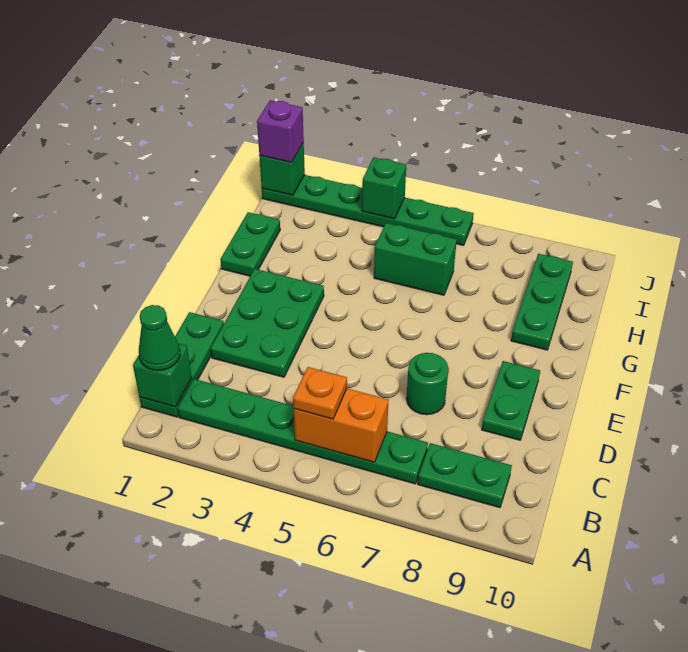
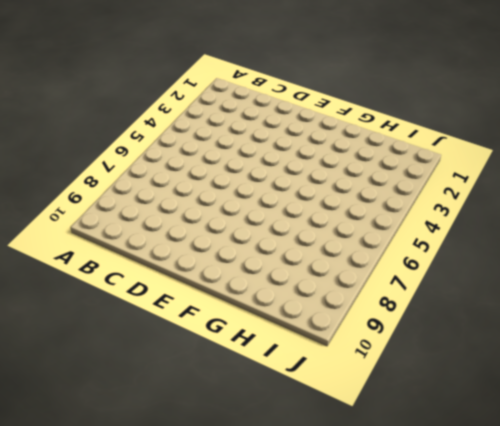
none -> green 1x3 plate [140,312,224,417]
none -> green 1x6 plate [178,379,428,484]
none -> green 1x2 plate [418,443,512,508]

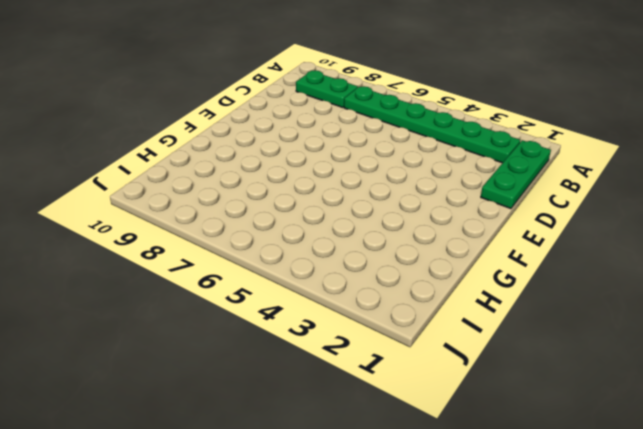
none -> green 2x3 plate [211,269,324,377]
none -> green 1x1 round brick [406,353,449,415]
none -> green 1x2 plate [482,361,540,440]

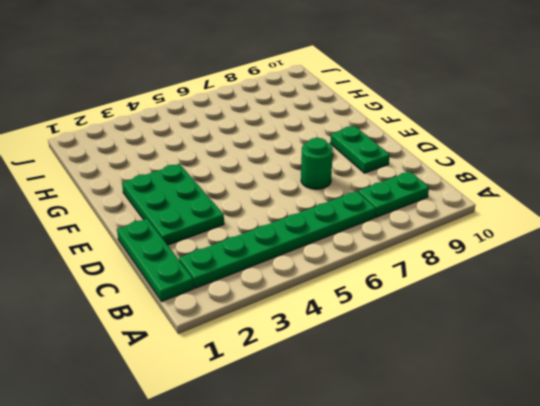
none -> green 1x2 plate [220,212,280,276]
none -> green 1x3 plate [511,254,573,350]
none -> green 1x2 brick [374,223,457,295]

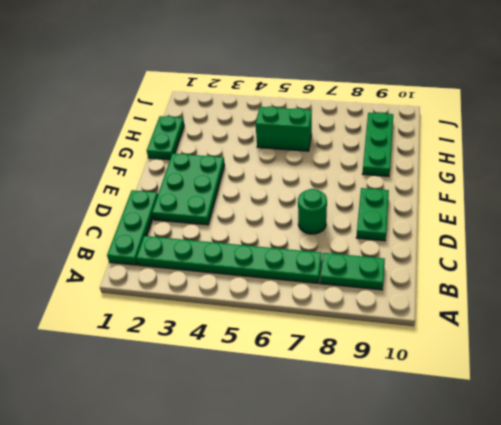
none -> green 1x6 plate [262,175,474,245]
none -> green 1x1 brick [133,344,192,407]
none -> orange 1x2 brick [294,389,389,462]

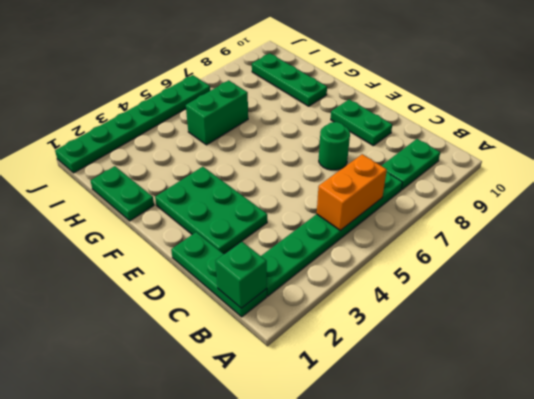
none -> green 1x1 brick [259,142,305,195]
none -> green 1x1 brick [362,157,406,219]
none -> green 1x1 cone [139,305,180,371]

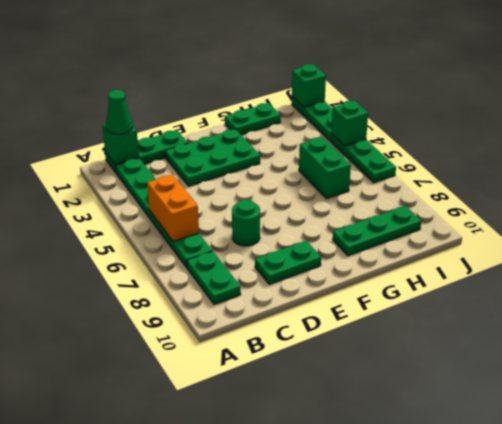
none -> orange 1x1 plate [293,367,347,419]
none -> purple 1x1 brick [257,100,304,162]

